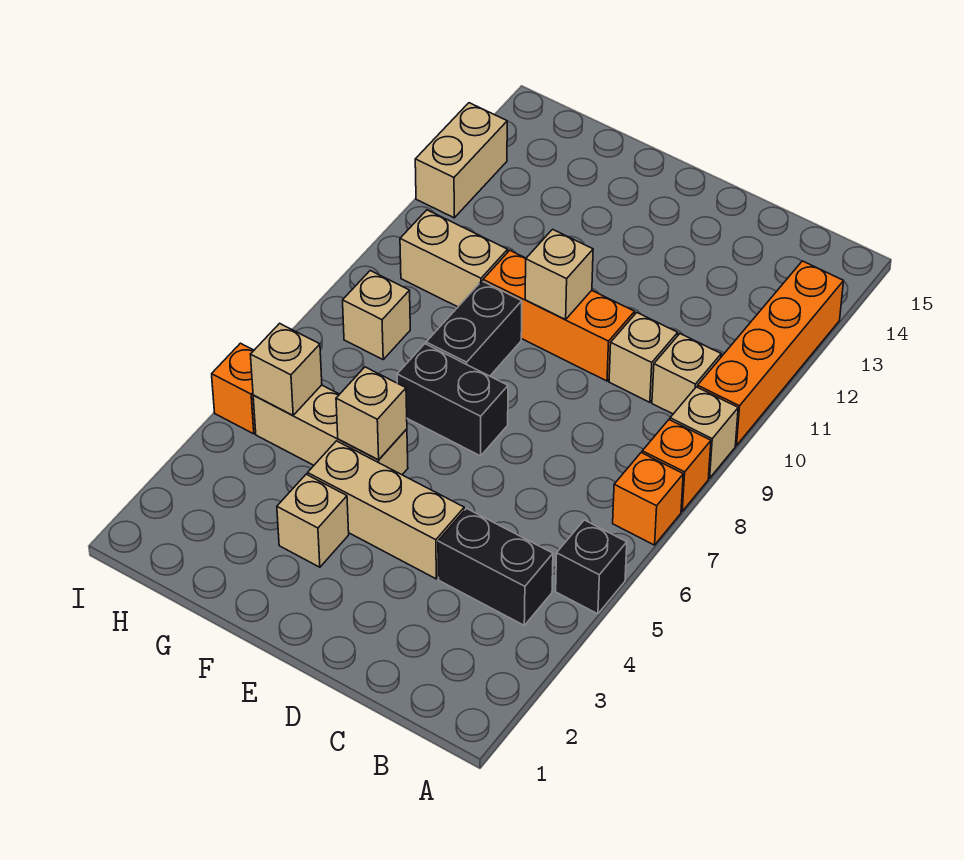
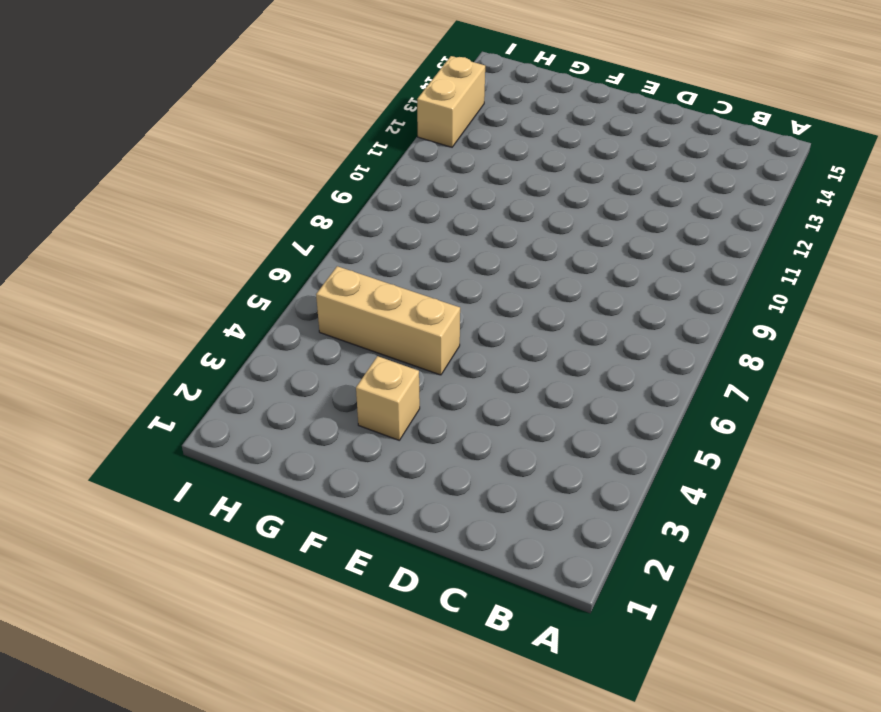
none -> black 1x1 brick [556,520,627,614]
none -> orange 1x1 brick [613,453,683,545]
none -> orange 1x1 brick [642,420,711,511]

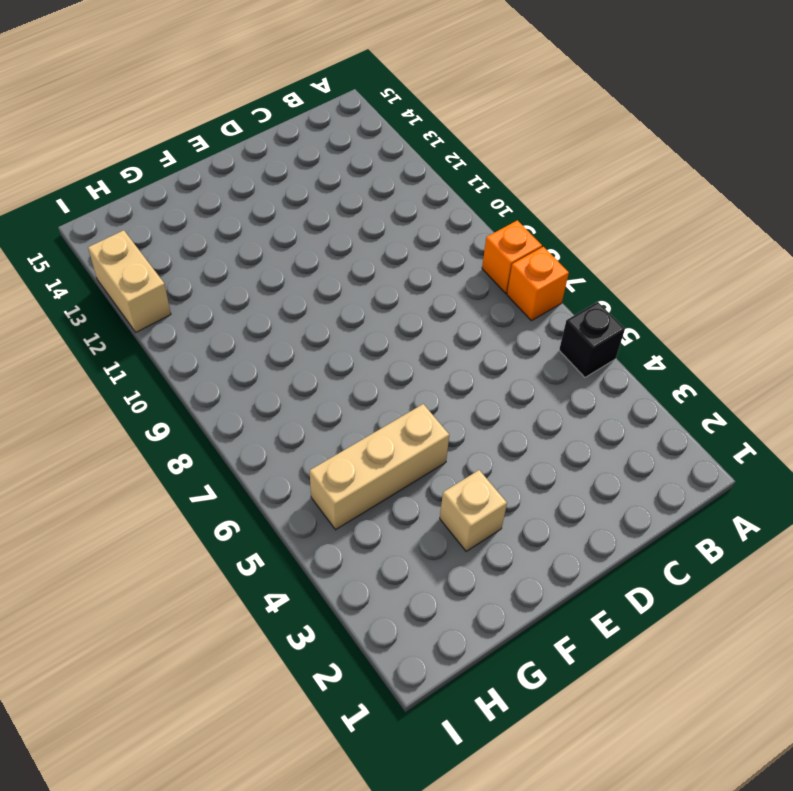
none -> tan 1x1 brick [670,387,738,478]
none -> orange 1x4 brick [698,261,844,446]
none -> black 1x2 brick [438,509,553,625]

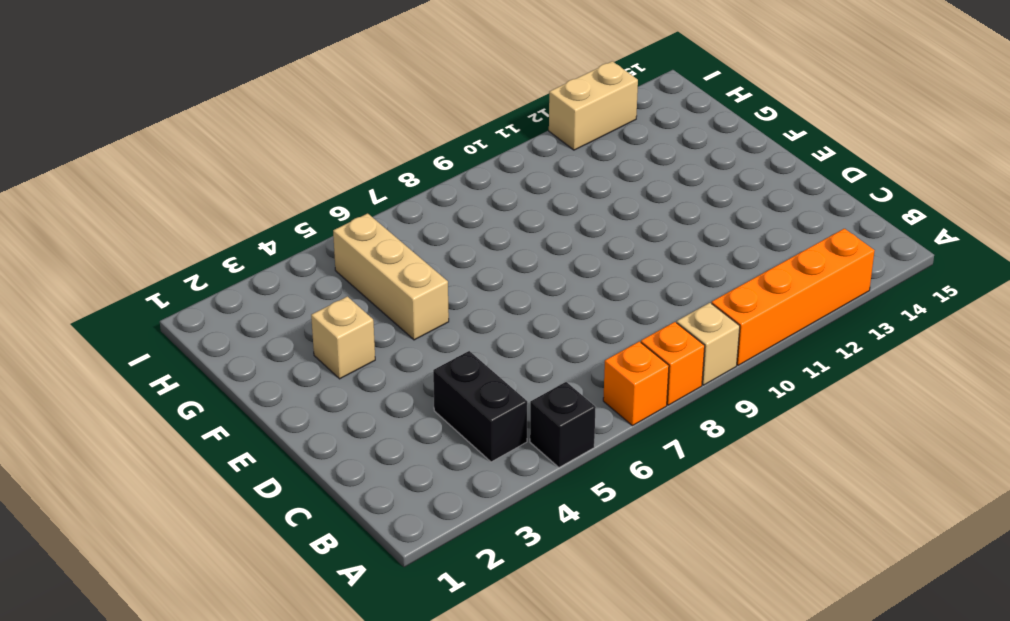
none -> tan 1x1 brick [652,334,721,414]
none -> tan 1x1 brick [609,313,678,402]
none -> tan 1x3 brick [308,441,464,579]

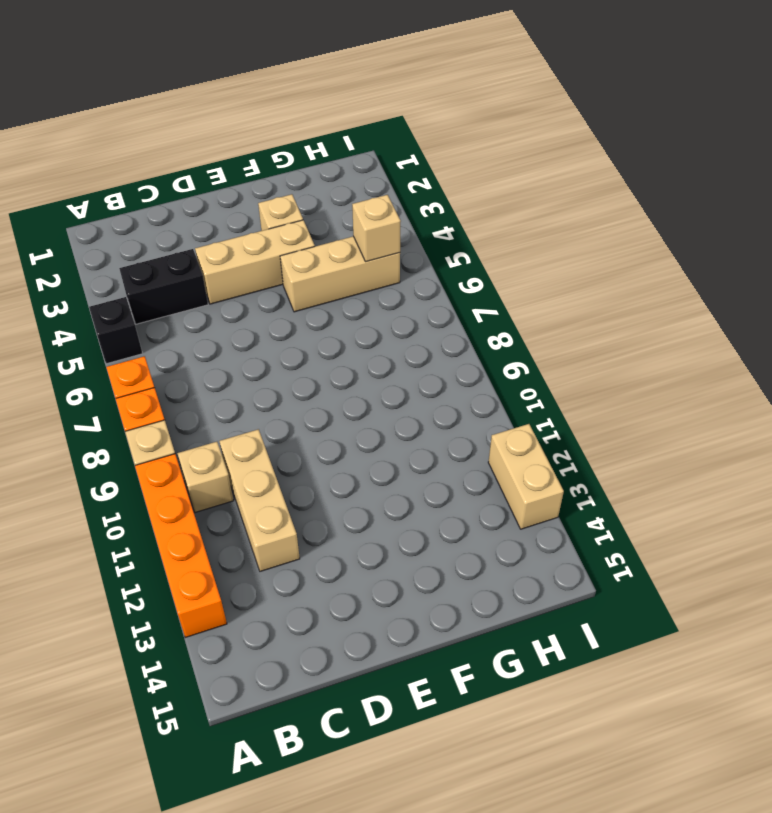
tan 1x3 brick [219,429,300,571] -> tan 1x1 brick [609,313,678,402]
none -> orange 1x3 brick [483,250,635,381]
none -> black 1x2 brick [397,344,508,456]
none -> black 1x2 brick [426,281,522,376]

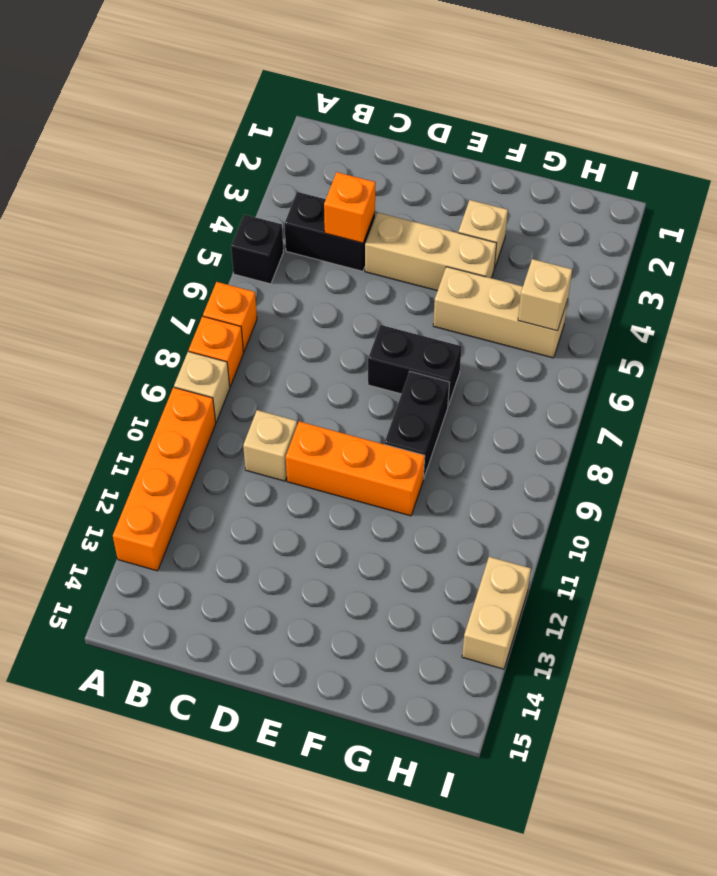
orange 1x1 brick [324,172,375,243] -> orange 1x1 brick moved to [212,343,256,434]
none -> tan 1x1 brick [652,334,721,414]
none -> tan 1x2 brick [400,210,508,307]
none -> tan 1x1 brick [343,271,410,359]

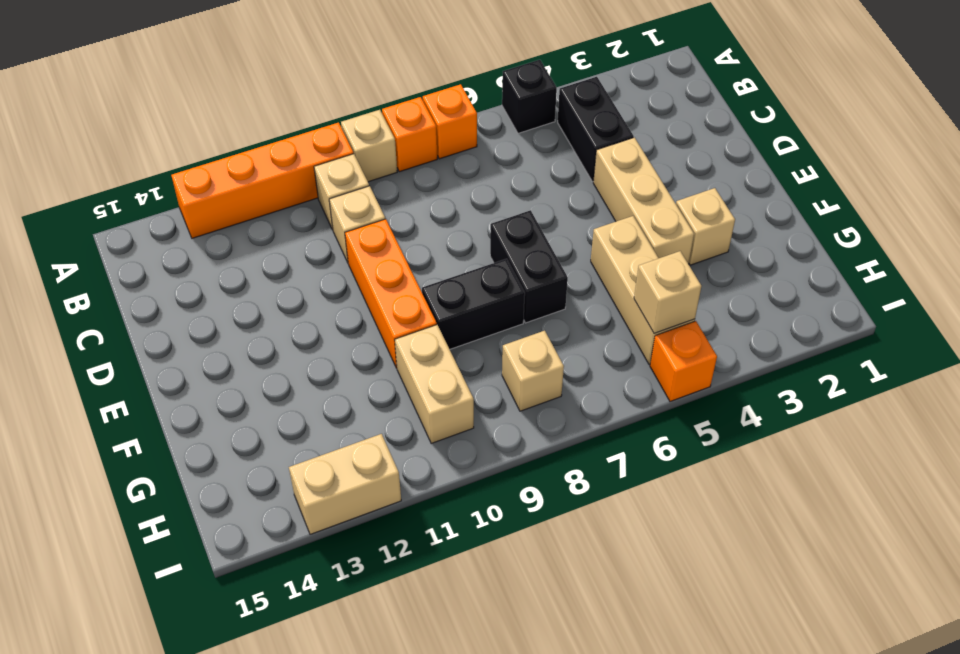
none -> tan 1x1 brick [525,229,593,319]
none -> tan 1x1 brick [336,367,407,460]

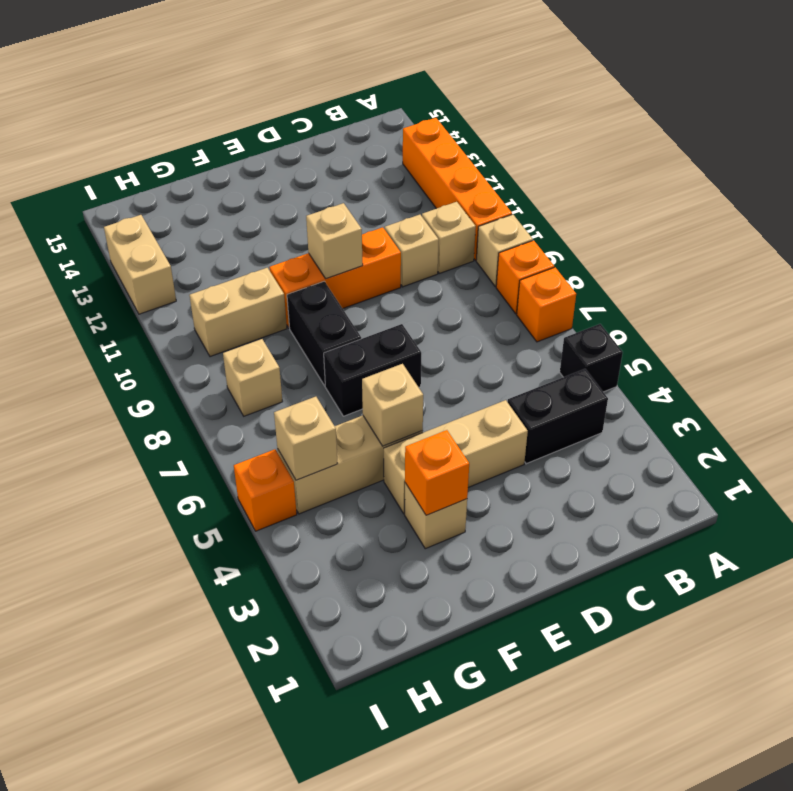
orange 1x1 brick [405,430,469,515] -> none

